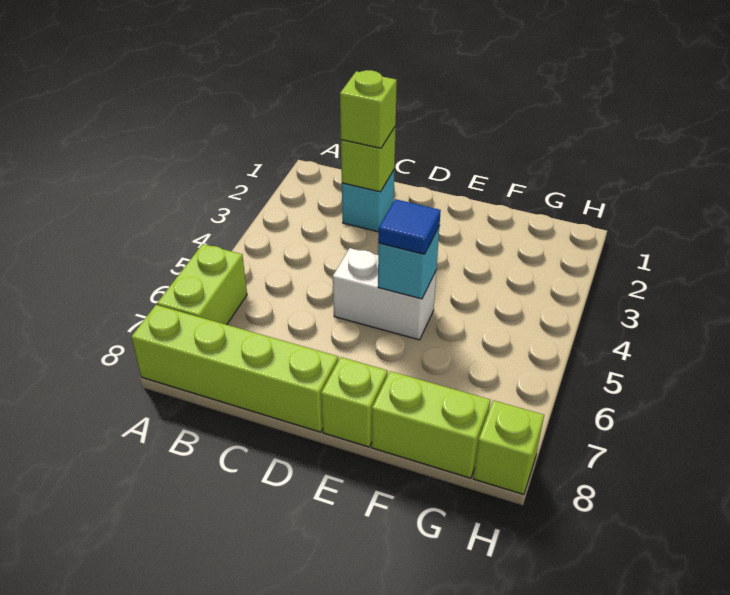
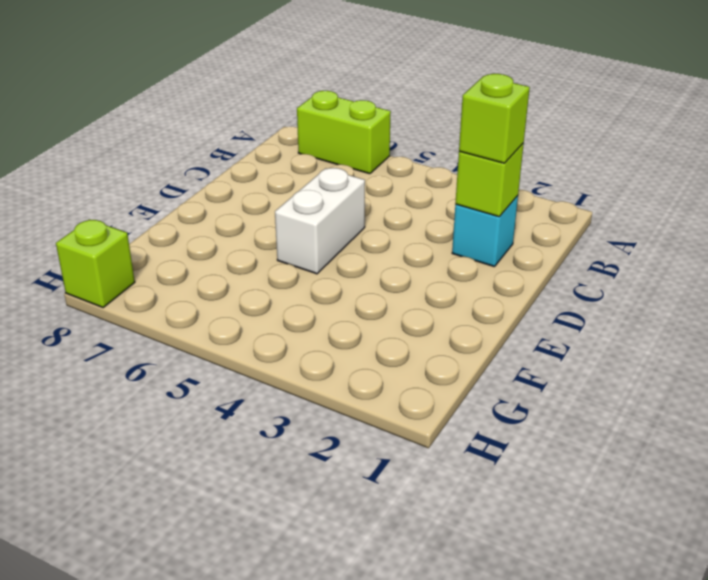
none -> lime 1x4 brick [131,305,338,432]
none -> lime 1x1 brick [321,357,388,447]

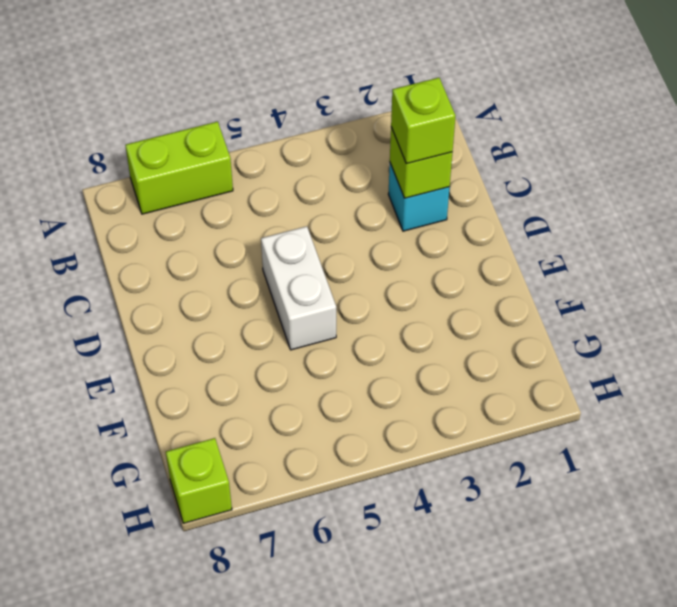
none -> lime 1x4 brick [131,305,338,432]
none -> lime 1x1 brick [321,357,388,447]

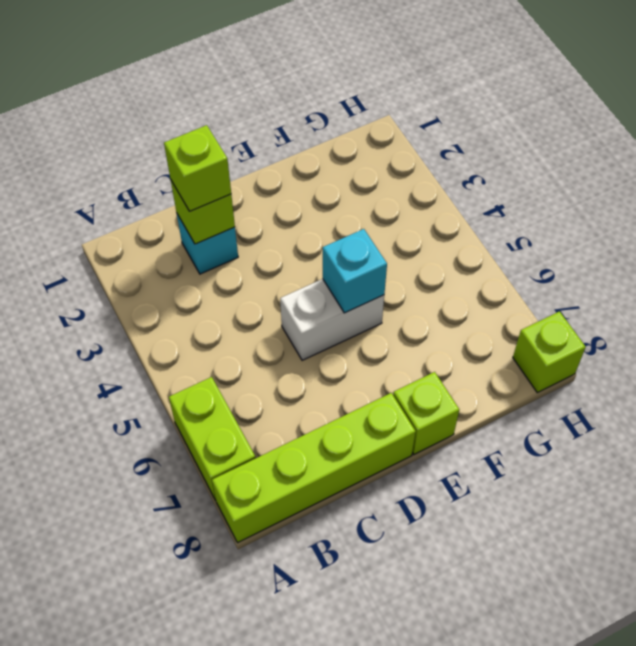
none -> lime 1x2 brick [372,371,490,478]
none -> blue 1x1 tile [378,199,441,254]

